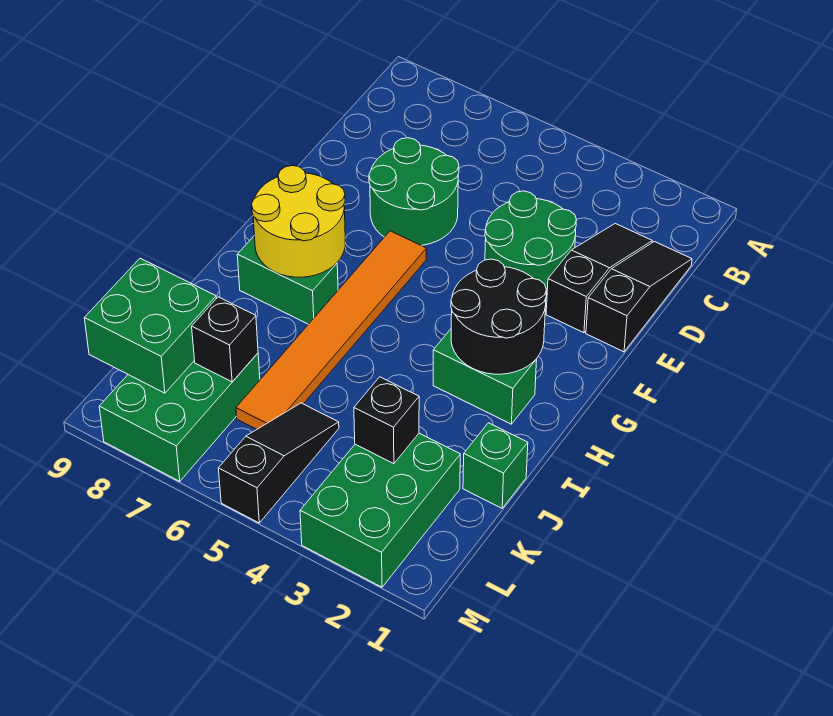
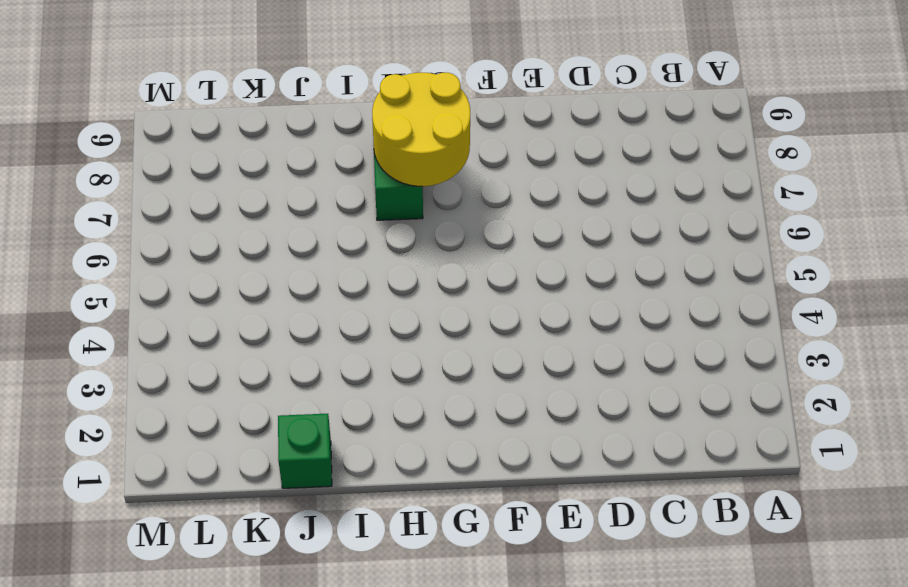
none -> black 1x3 slope [586,242,692,352]
none -> black 1x3 slope [546,224,652,333]
none -> green 2x2 round brick [485,191,577,299]

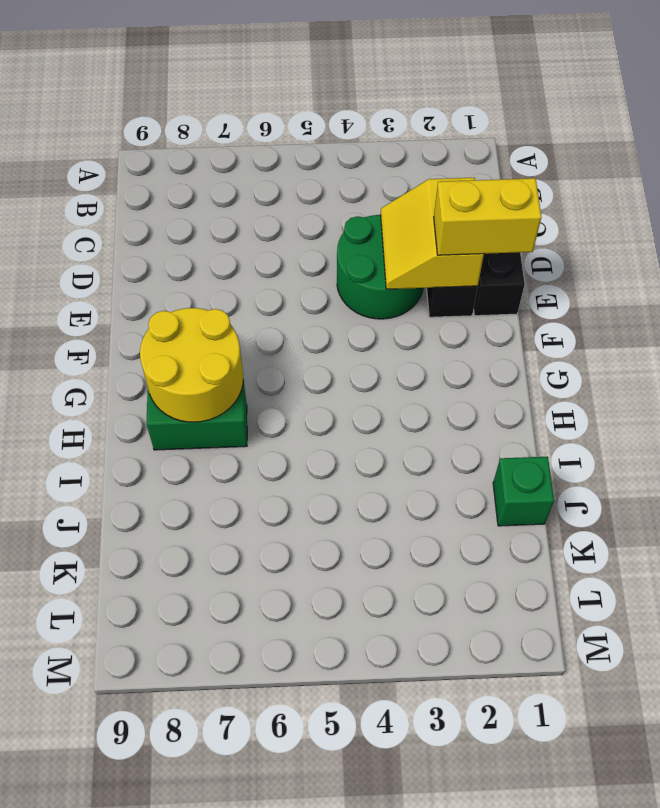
yellow 2x2 slope [381,178,484,289] -> none
yellow 1x2 brick [434,178,541,255] -> none
none -> green 2x2 round brick [369,138,459,245]
none -> orange 1x6 tile [236,231,426,429]
none -> green 1x2 brick [433,329,537,424]

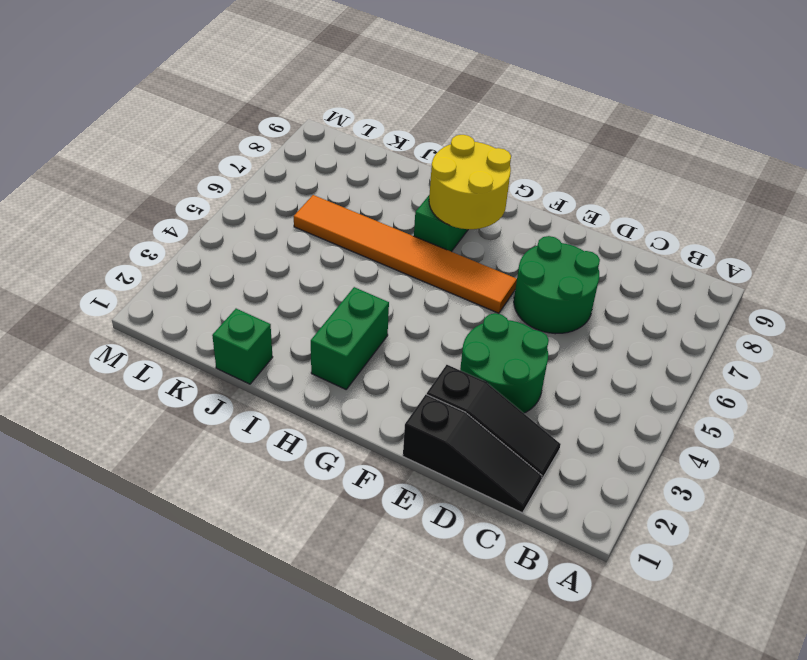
none -> green 2x3 brick [300,433,460,587]
none -> black 1x3 slope [218,403,339,523]
none -> green 2x3 brick [99,353,260,481]

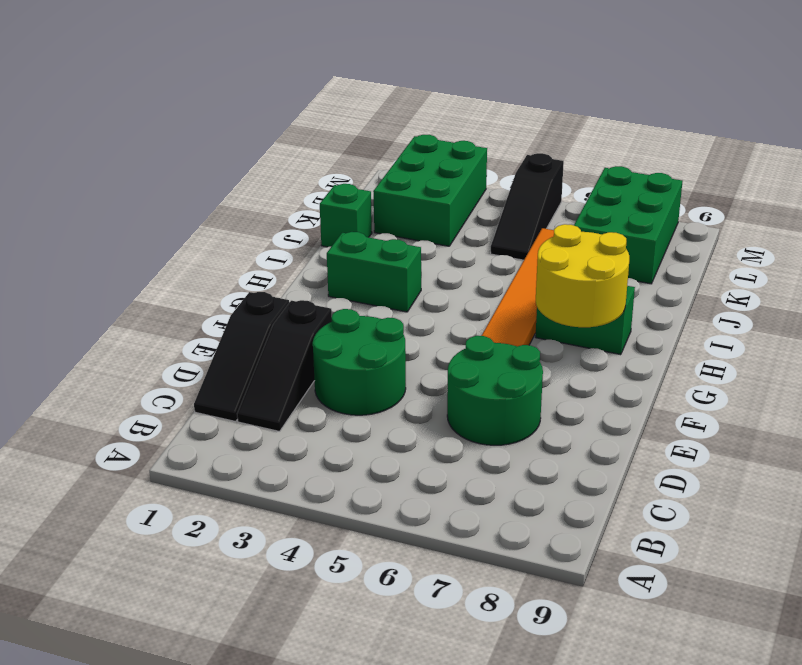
none -> black 2x2 round brick [451,259,546,374]
none -> black 1x1 brick [354,377,419,464]
none -> black 1x1 brick [192,297,258,382]

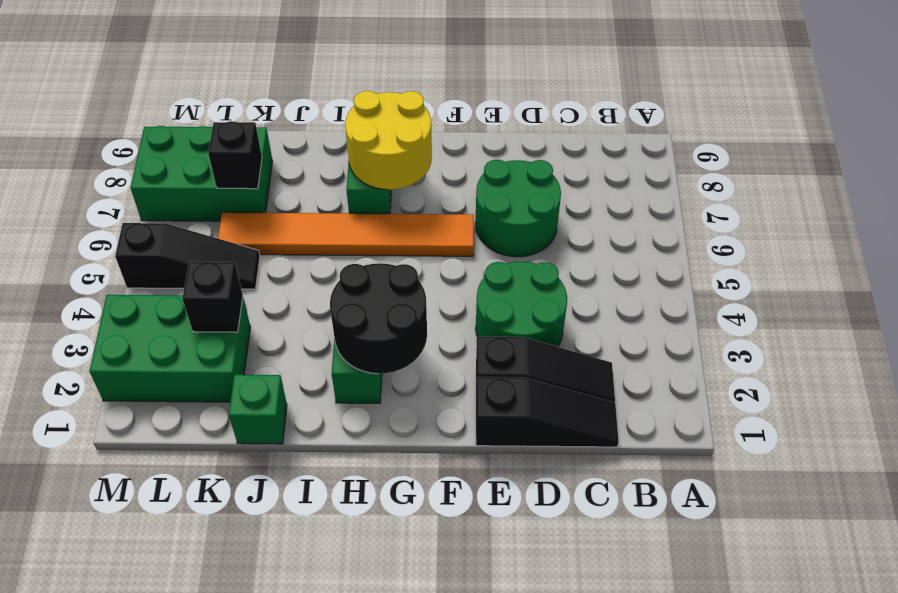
none -> green 2x2 brick [84,258,216,393]

